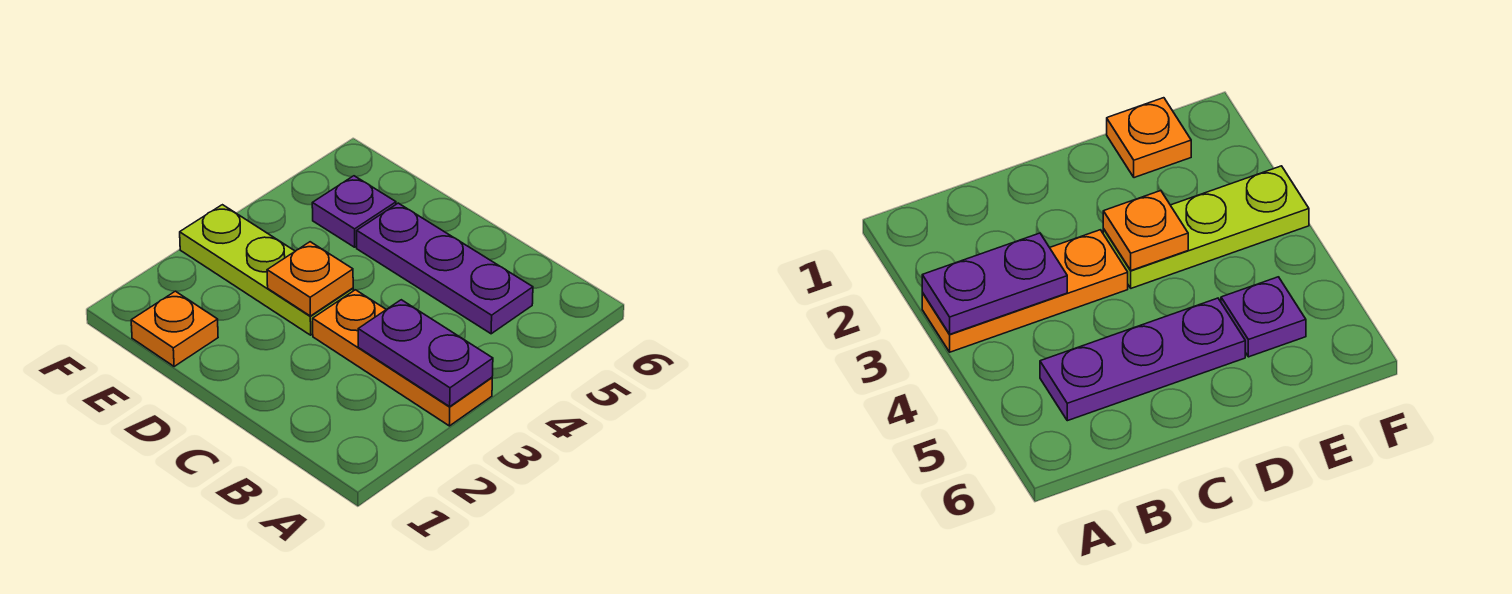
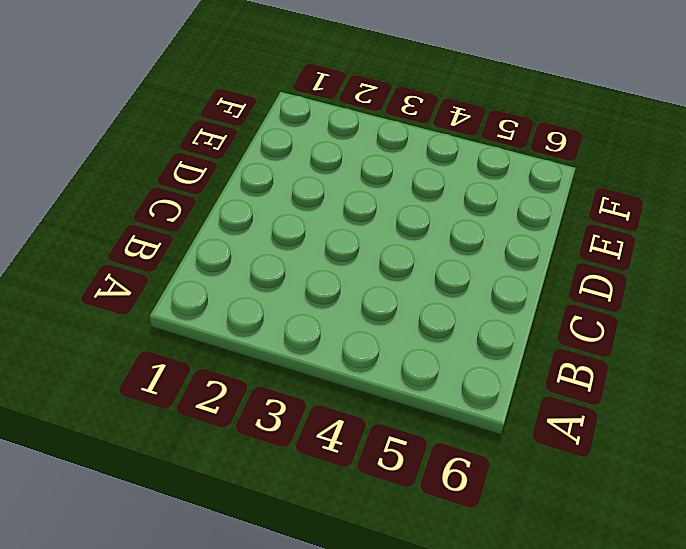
none -> orange 1x3 plate [313,290,492,426]
none -> purple 1x3 plate [357,203,533,334]

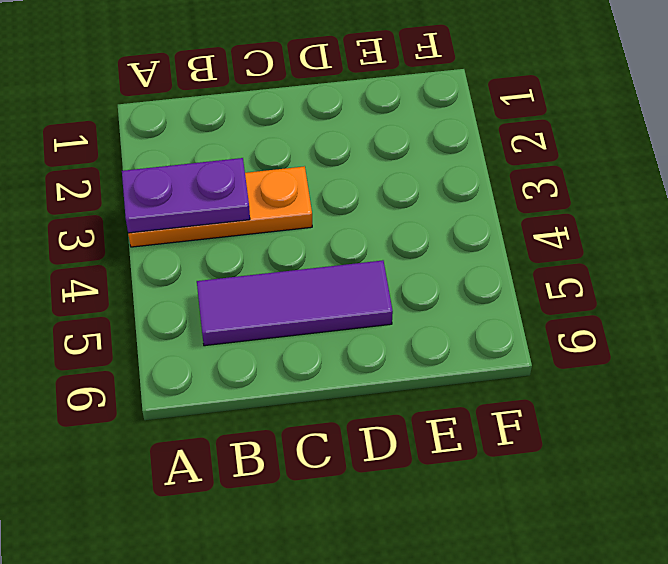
purple 1x3 tile [197,260,393,346] -> purple 1x3 plate [357,203,533,334]
none -> lime 1x3 plate [180,205,353,335]
none -> orange 1x1 plate [131,291,218,367]

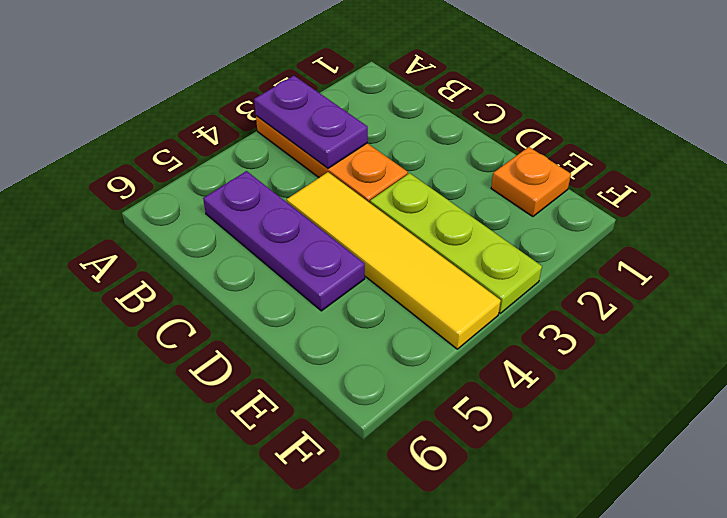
yellow 1x4 tile [287,172,501,349] -> none
none -> purple 1x1 plate [312,176,396,247]
none -> orange 1x1 plate [267,242,353,316]

